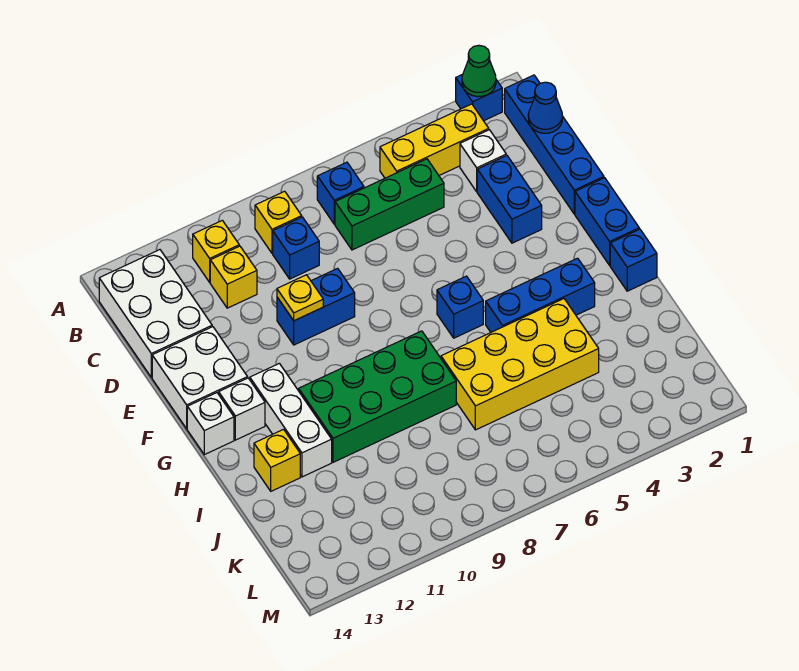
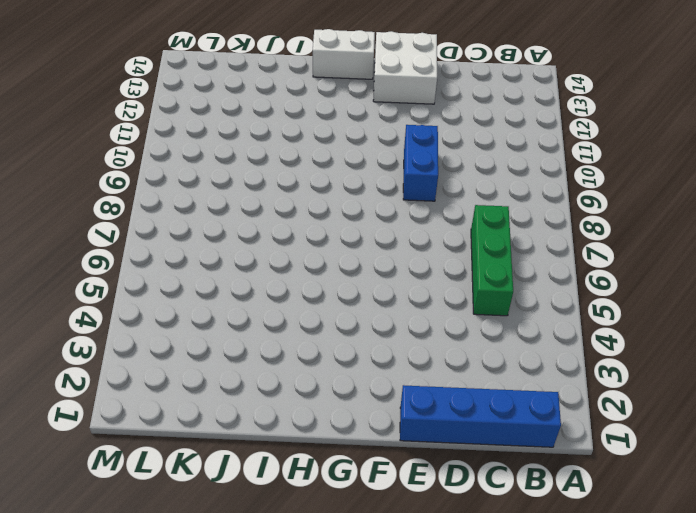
white 1x2 brick [313,29,375,79] -> white 1x1 brick [187,393,234,455]
none -> blue 1x1 brick [456,74,502,121]
none -> yellow 1x3 brick [380,104,489,178]
none -> blue 1x1 brick [317,162,364,224]

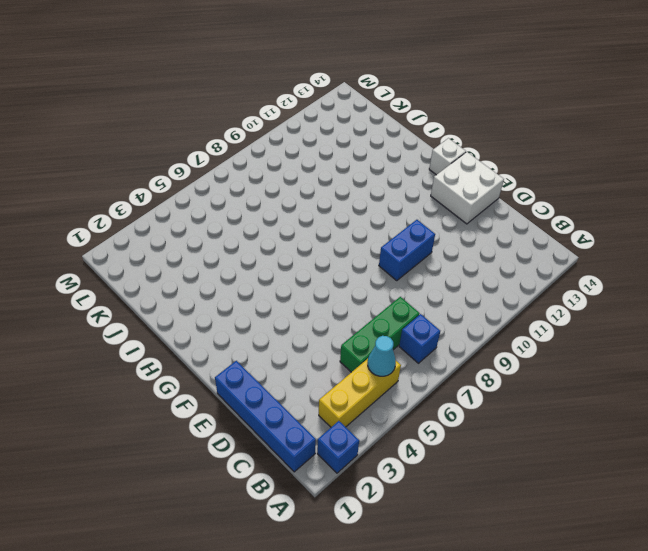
cyan 1x1 cone [368,336,396,376] -> none
none -> yellow 1x1 brick [255,191,302,253]
none -> yellow 1x1 brick [193,220,239,282]
none -> white 2x3 brick [99,250,212,377]

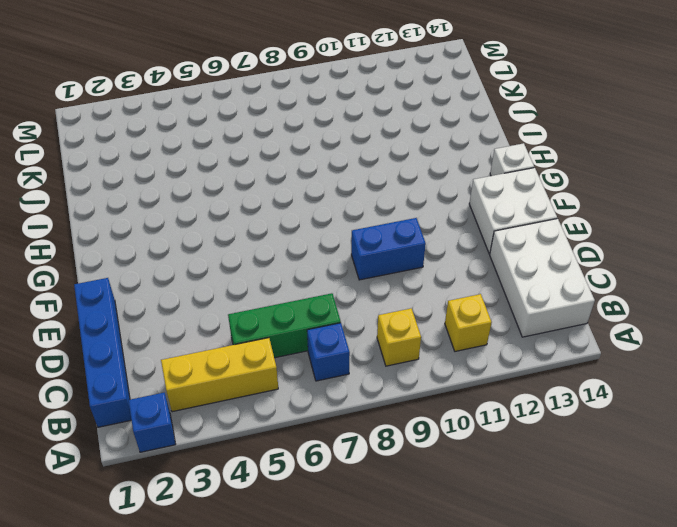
none -> white 1x1 brick [460,130,506,192]
none -> blue 1x1 brick [273,217,319,279]
none -> yellow 1x1 brick [210,246,257,308]

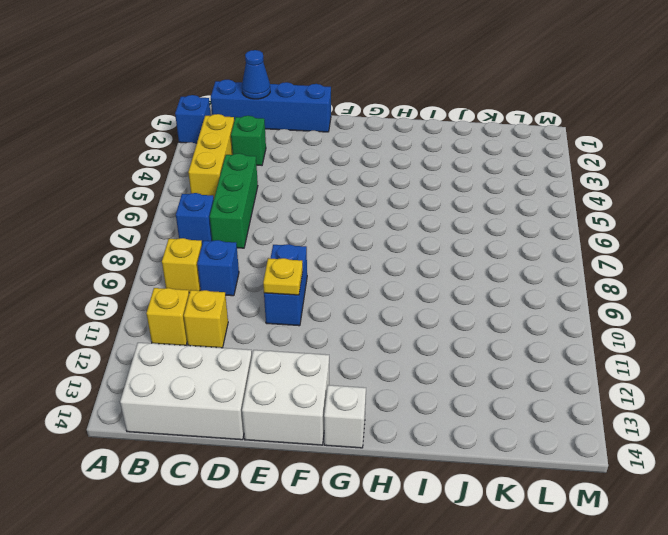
green 1x1 brick [231,116,266,165] -> white 1x1 brick [460,130,506,192]
none -> blue 1x2 brick [477,155,542,243]
none -> blue 1x2 brick [575,178,639,265]
none -> blue 1x1 brick [437,276,483,338]

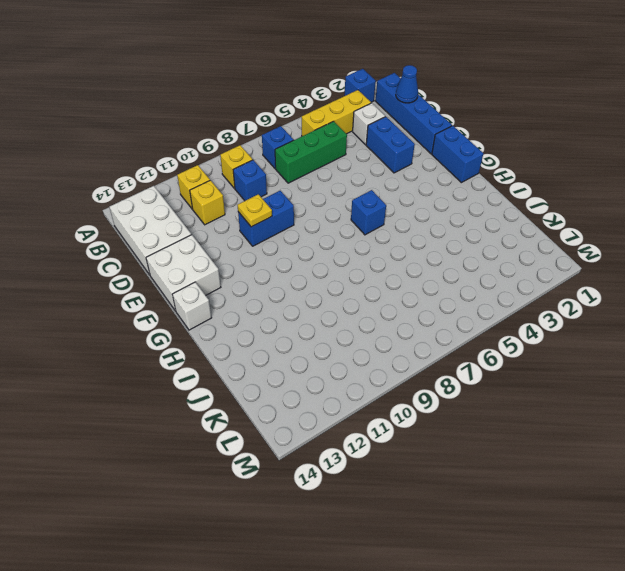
none -> white 1x3 brick [250,363,332,477]
none -> white 1x1 brick [219,378,265,440]
none -> blue 1x1 brick [610,229,657,291]

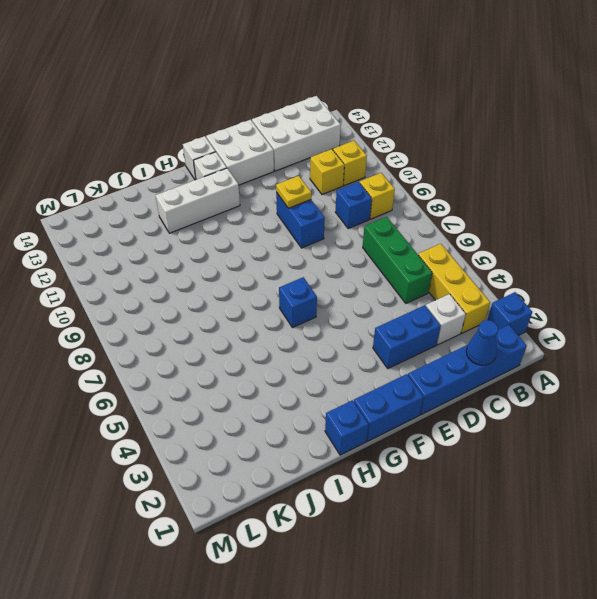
none -> blue 1x1 brick [317,162,364,224]
none -> blue 1x3 brick [486,258,595,332]
none -> green 2x4 brick [299,331,456,462]

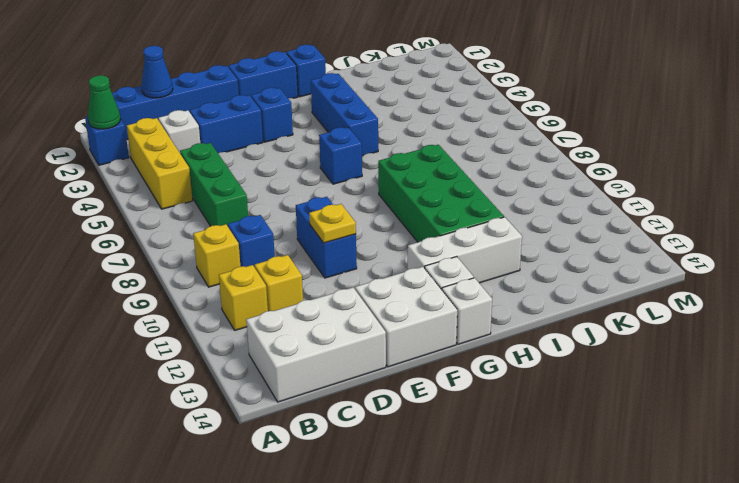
blue 1x1 brick [251,88,293,142] -> blue 1x1 brick moved to [317,162,364,224]
none -> yellow 2x4 brick [441,299,599,430]
none -> yellow 1x1 brick [254,429,300,491]

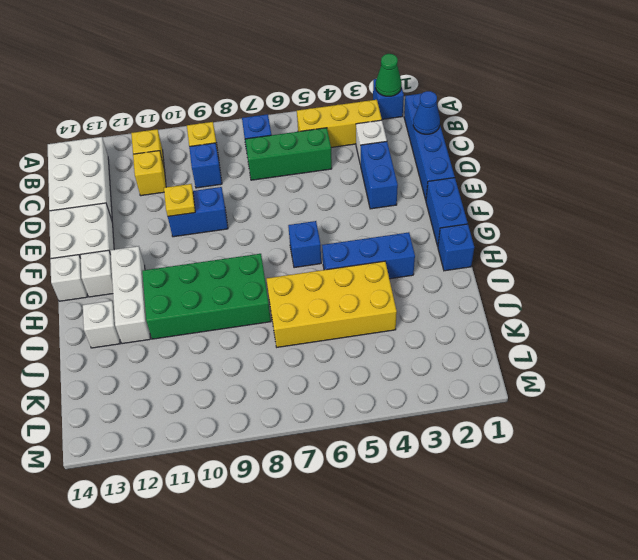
white 1x1 brick [83,301,120,348] -> yellow 1x1 brick [254,429,300,491]

